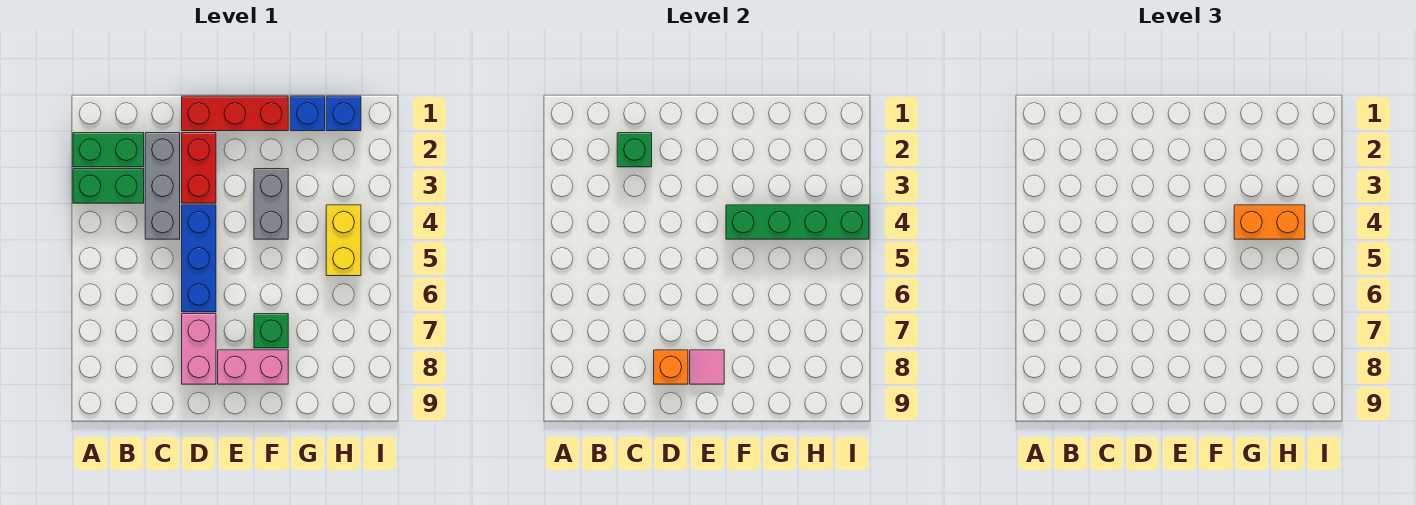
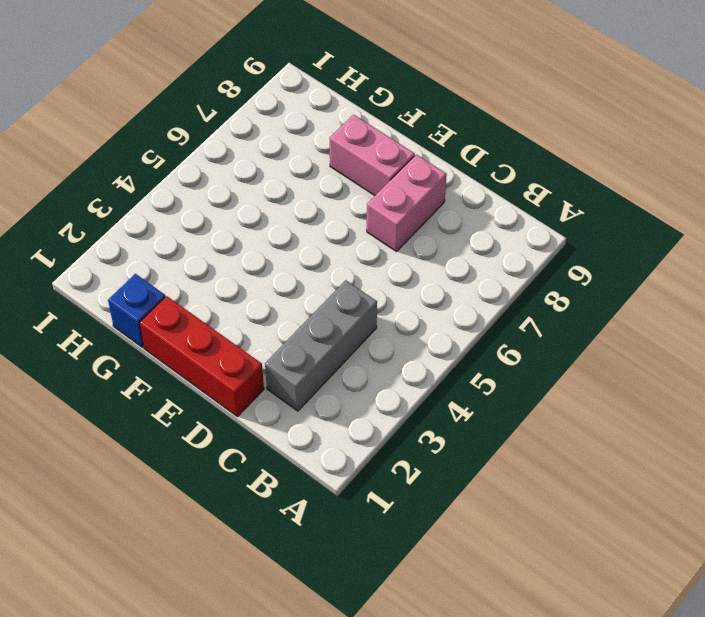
none -> green 1x2 brick [73,133,144,167]
none -> green 1x2 brick [73,169,144,203]
none -> red 1x2 brick [182,133,216,203]

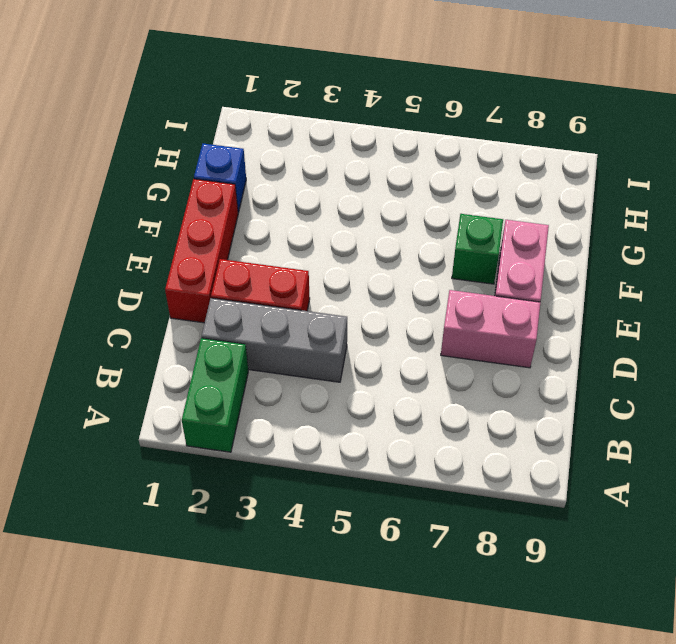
none -> green 1x2 brick [73,169,144,203]
none -> blue 1x3 brick [182,205,216,312]
none -> grey 1x2 brick [254,169,288,239]

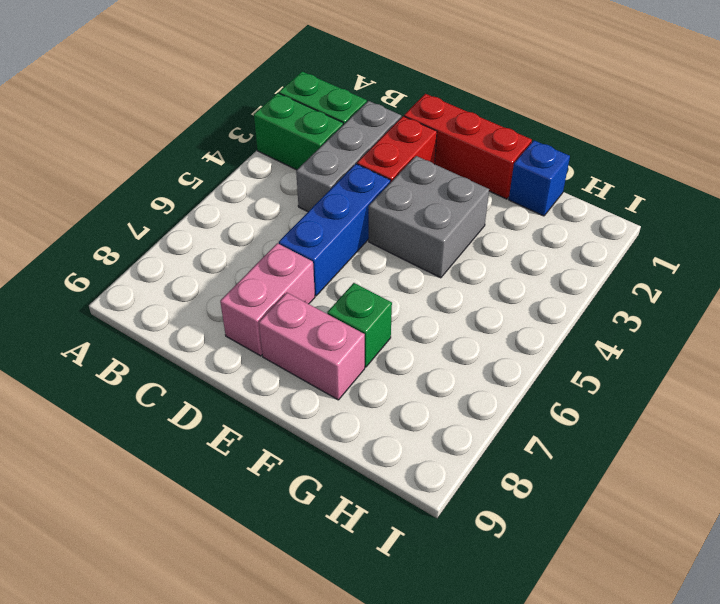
grey 2x2 brick [369,156,489,278] -> grey 1x2 brick [254,169,288,239]
none -> blue 1x1 brick [326,96,361,131]
none -> yellow 1x2 brick [326,205,361,276]
none -> green 1x1 brick [617,133,652,167]

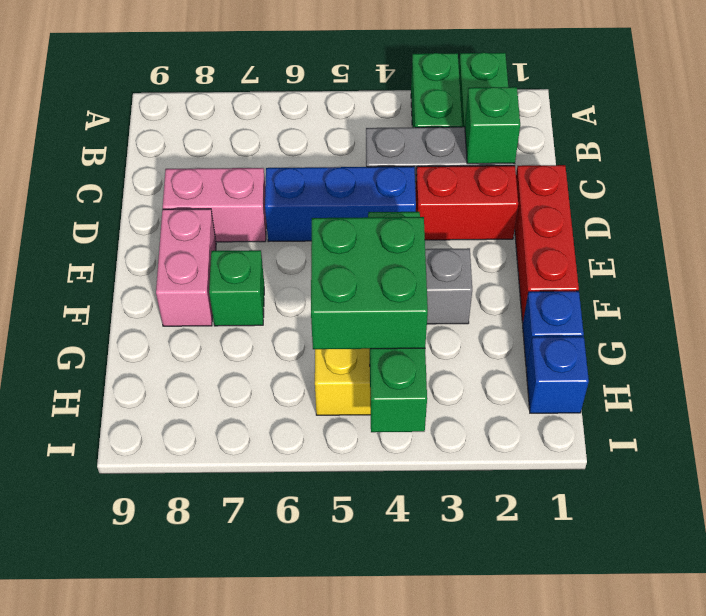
green 2x2 brick [311,217,428,349] -> orange 1x2 brick [1234,205,1305,239]
none -> orange 1x1 brick [654,350,688,384]
none -> pink 1x1 tile [690,350,724,384]

